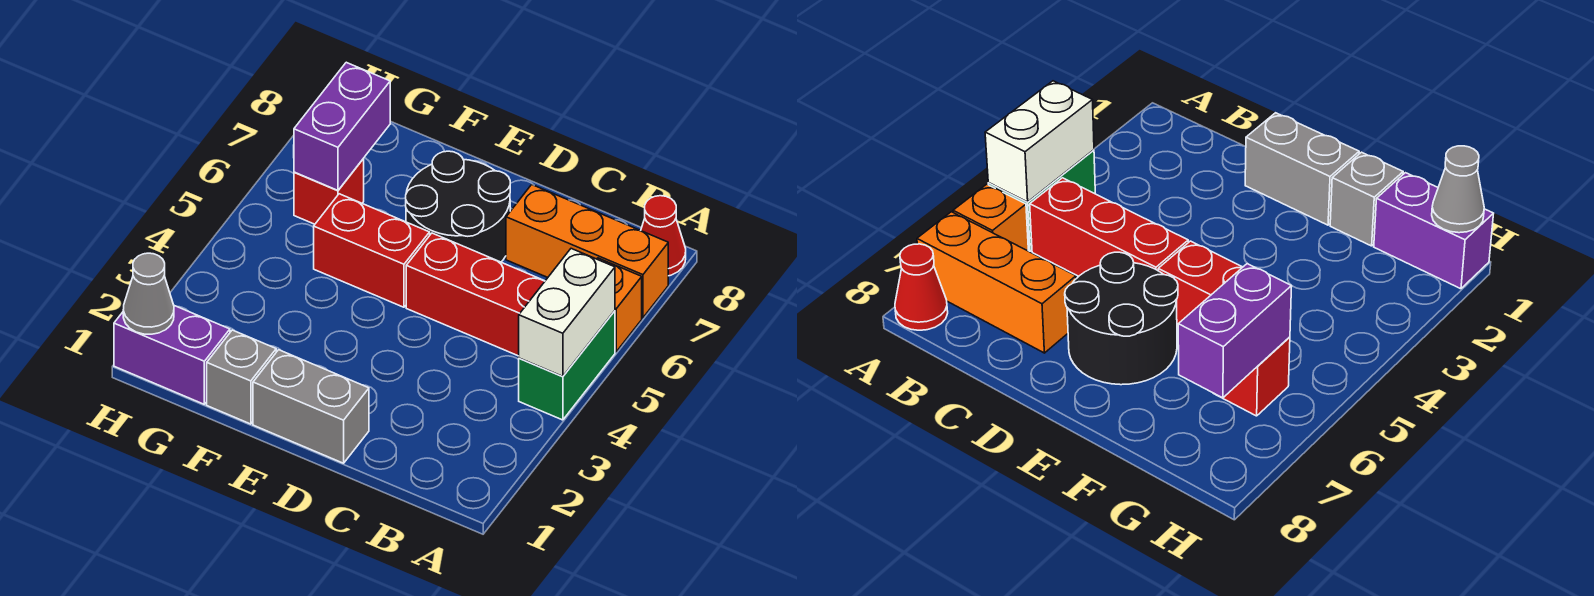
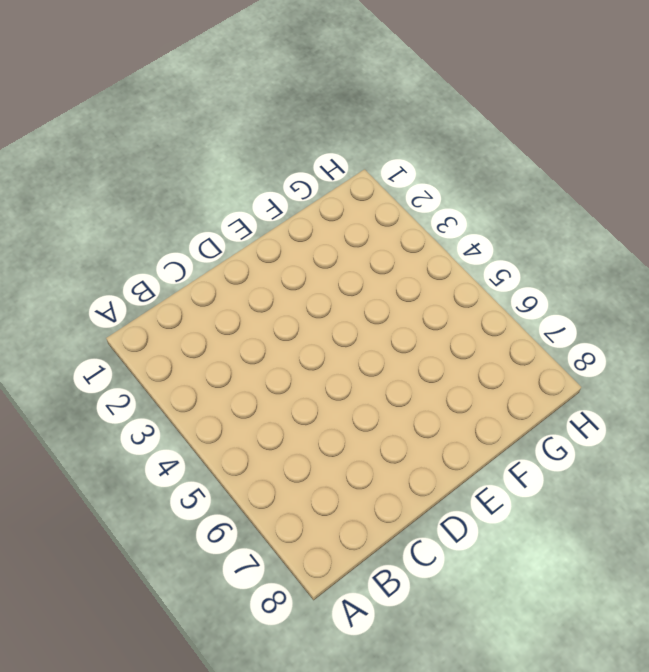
none -> green 1x2 brick [519,311,615,420]
none -> orange 1x1 brick [597,258,642,352]
none -> orange 1x3 brick [506,185,668,318]

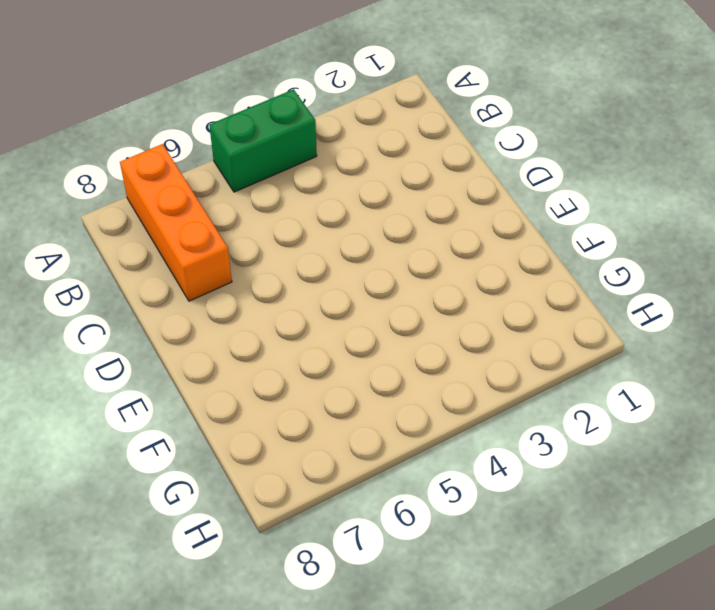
none -> orange 1x1 brick [597,258,642,352]
none -> red 1x1 cone [641,196,686,276]
none -> red 1x3 brick [406,233,545,356]

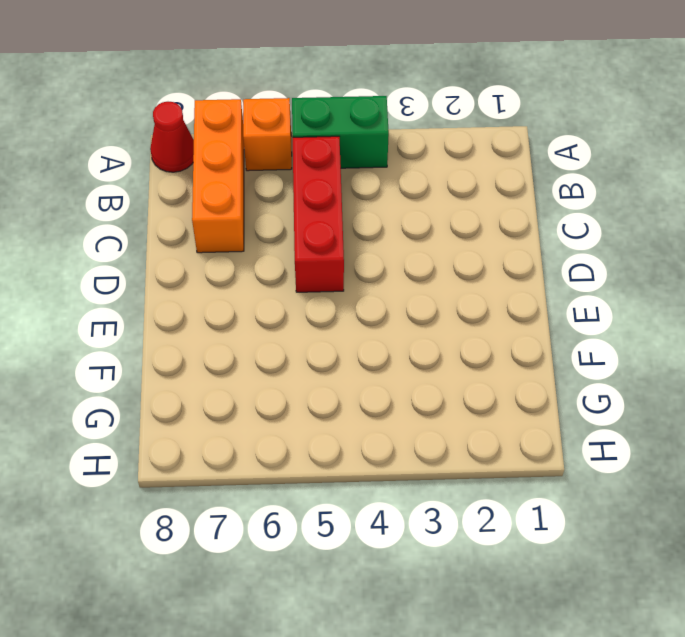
none -> grey 1x2 brick [253,350,369,463]
none -> black 2x2 round brick [406,151,510,262]
none -> red 1x2 brick [314,194,430,307]

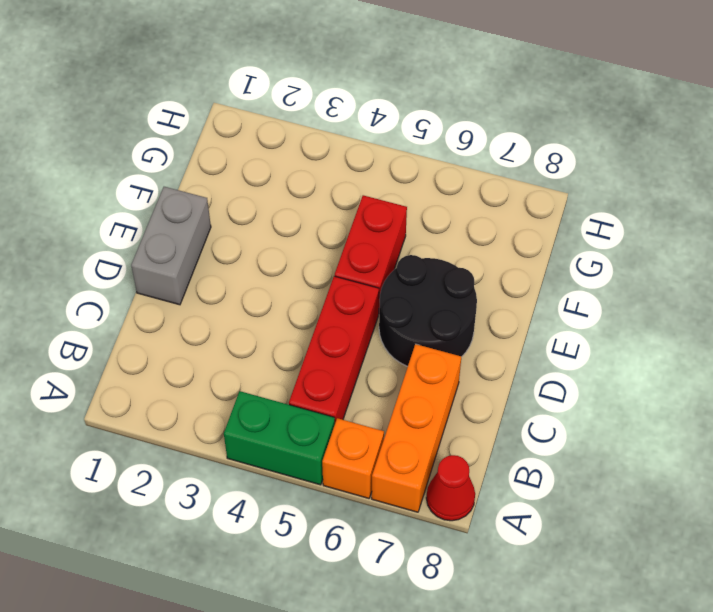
none -> grey 1x1 brick [207,330,276,424]
none -> purple 1x2 brick [114,306,230,404]
none -> red 1x1 brick [294,159,364,224]

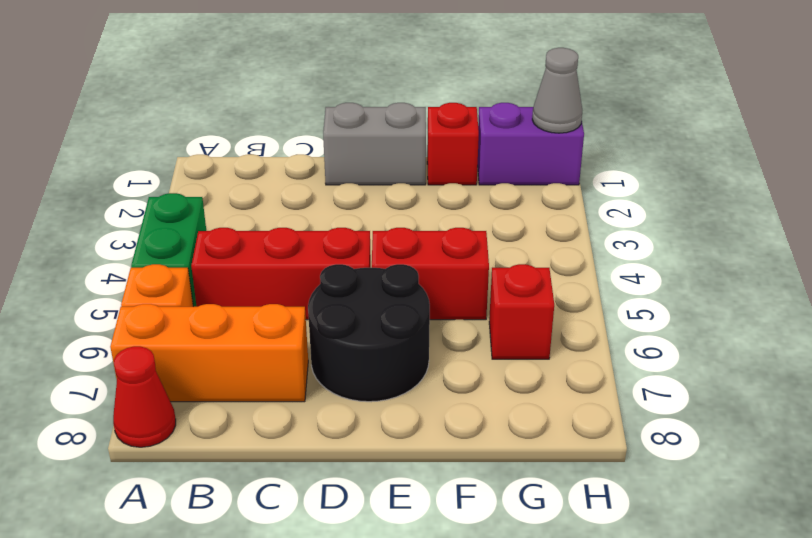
red 1x1 brick [427,103,479,185] -> grey 1x1 brick [207,330,276,424]
none -> white 1x2 brick [519,249,615,376]
none -> purple 1x2 brick [294,62,390,190]

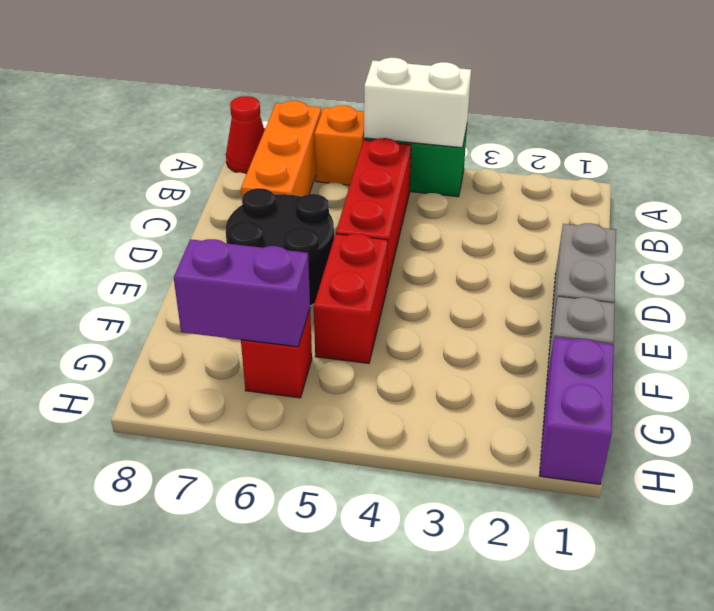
none -> grey 1x1 cone [123,253,174,334]

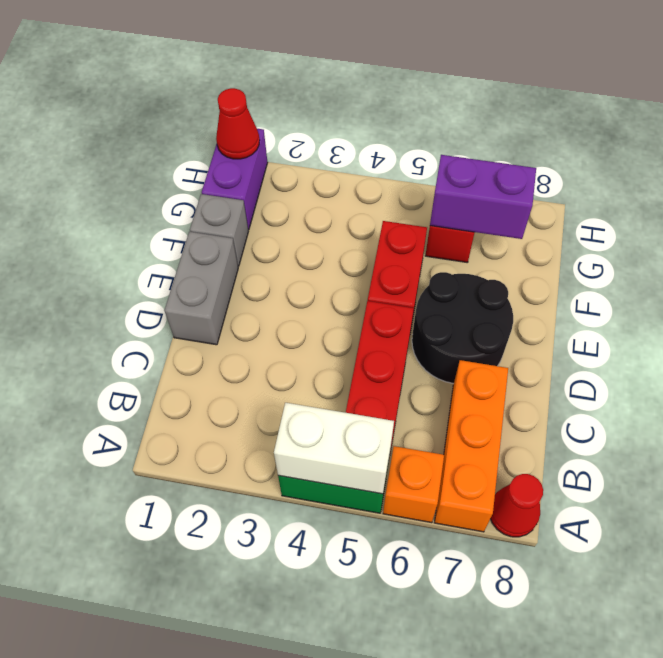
red 1x1 cone [216,88,260,159] -> grey 1x1 cone [123,253,174,334]

